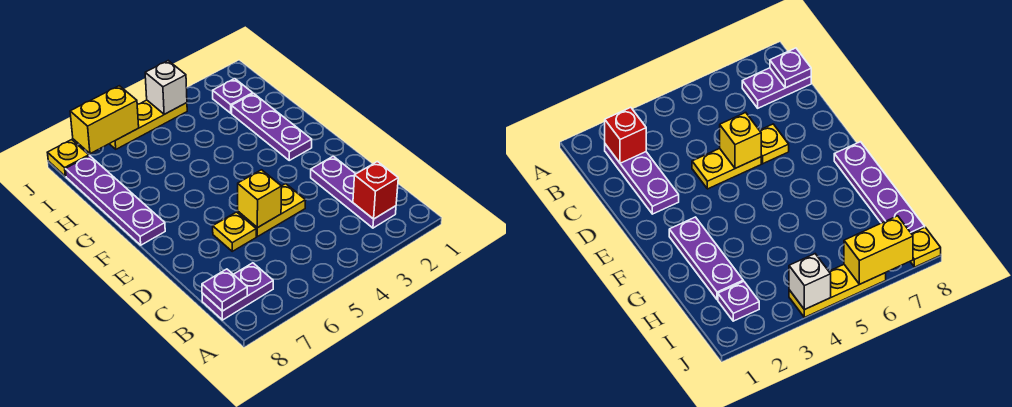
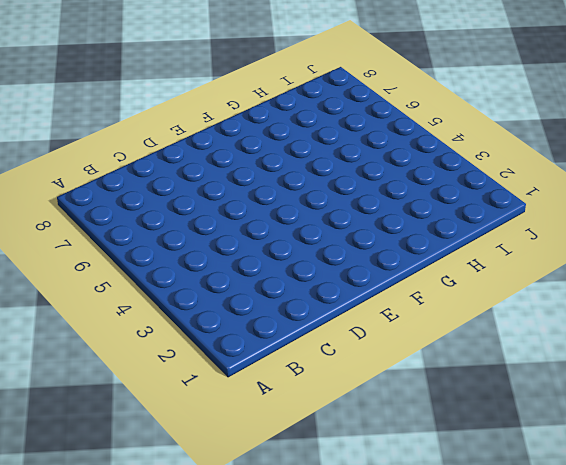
none -> purple 1x3 plate [311,156,396,228]
none -> purple 1x2 plate [202,263,273,320]
none -> yellow 1x2 plate [238,184,305,237]

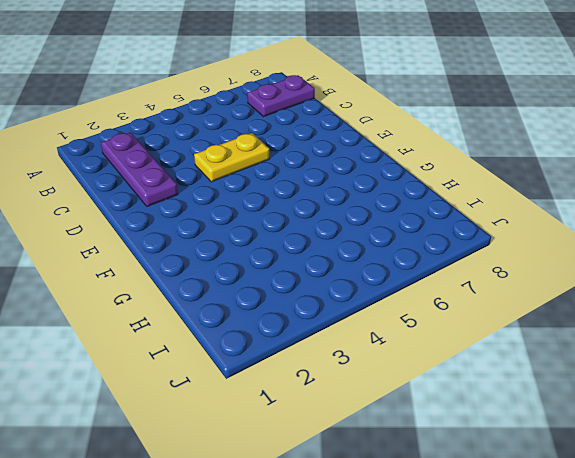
none -> yellow 1x1 plate [213,212,256,251]
none -> purple 1x3 plate [232,93,312,160]
none -> purple 1x4 plate [65,156,165,245]

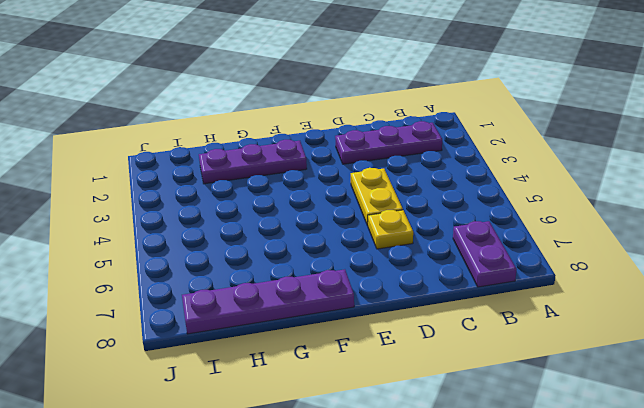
none -> purple 1x1 plate [213,79,253,113]
none -> yellow 1x3 plate [110,100,187,149]
none -> yellow 1x1 plate [47,140,89,176]

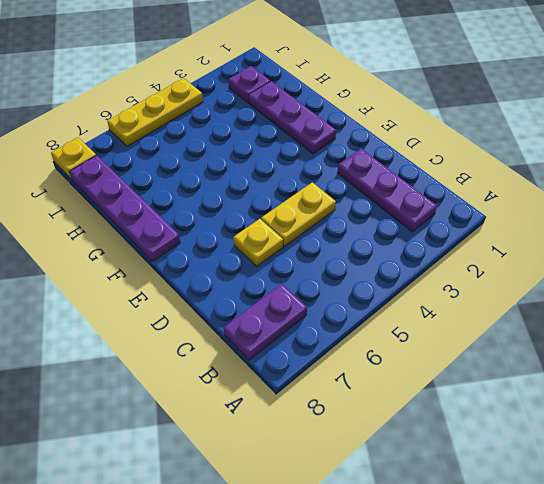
none -> red 1x1 brick [353,162,398,219]
none -> purple 1x1 plate [202,269,247,311]
none -> yellow 1x1 brick [238,170,282,228]

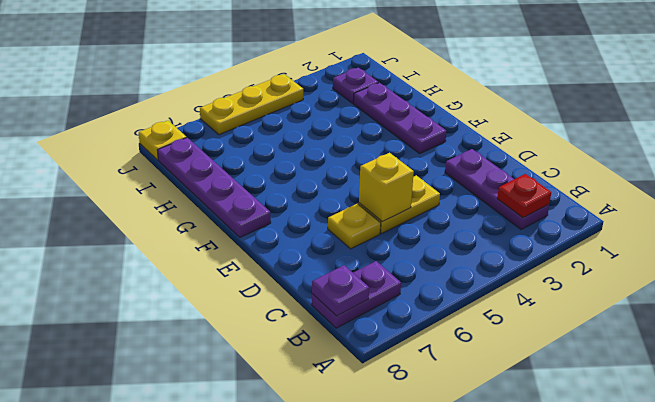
red 1x1 plate [497,174,551,218] -> red 1x1 brick [353,162,398,219]
none -> white 1x1 brick [145,61,187,114]
none -> yellow 1x2 brick [70,86,139,154]

